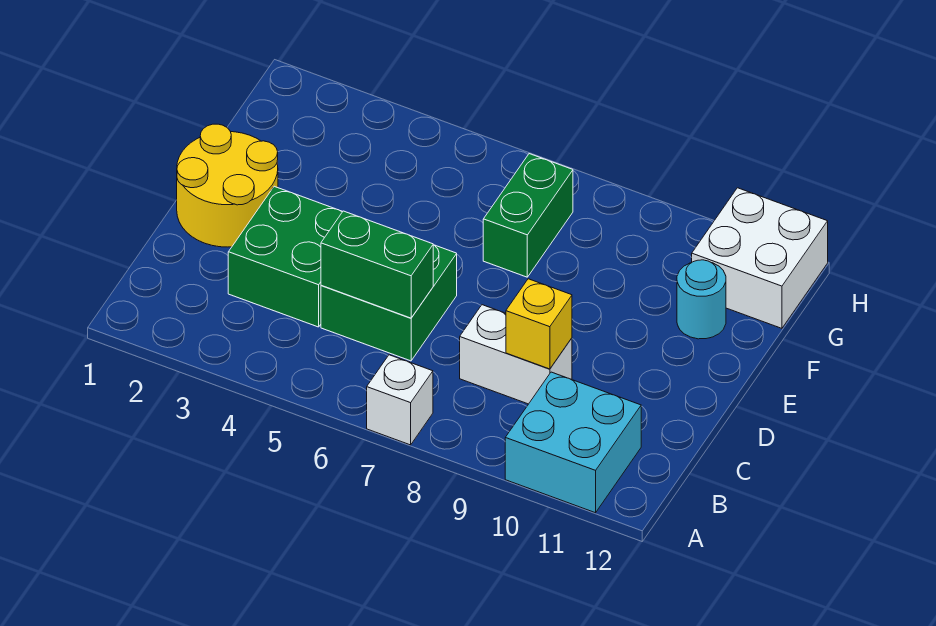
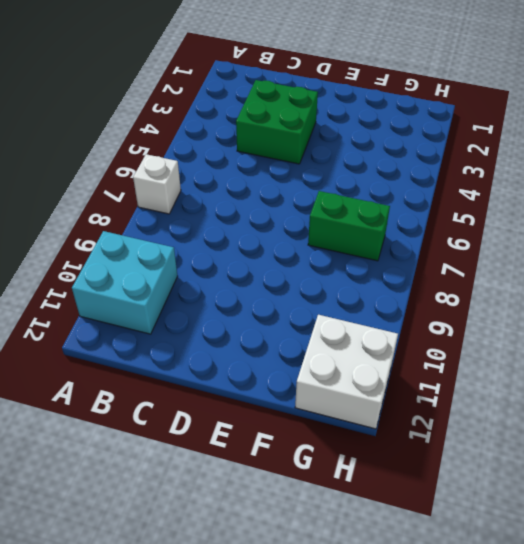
none -> green 2x2 brick [321,245,457,361]
none -> white 1x2 brick [460,305,572,404]

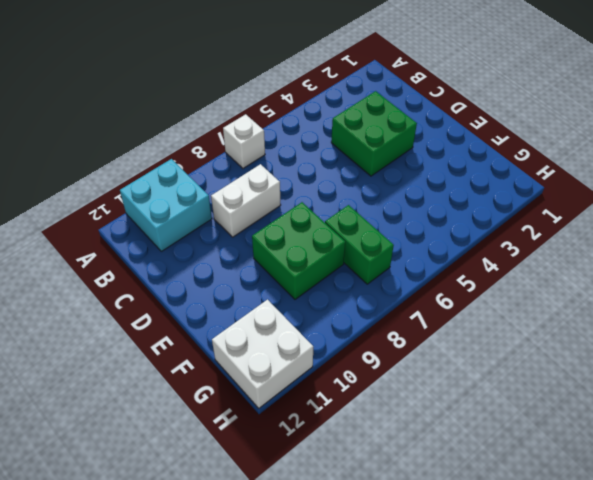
green 2x2 brick [252,202,345,299] -> green 2x2 brick moved to [321,245,457,361]
none -> yellow 2x2 round brick [177,124,278,247]
none -> cyan 1x1 round brick [677,260,726,339]

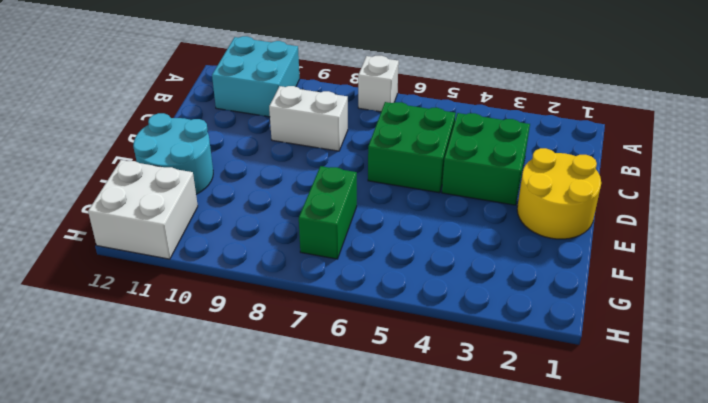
cyan 2x2 round brick [133,113,213,194] -> cyan 1x1 round brick [677,260,726,339]
none -> green 1x2 brick [321,211,433,318]
none -> yellow 1x1 brick [506,279,572,369]

